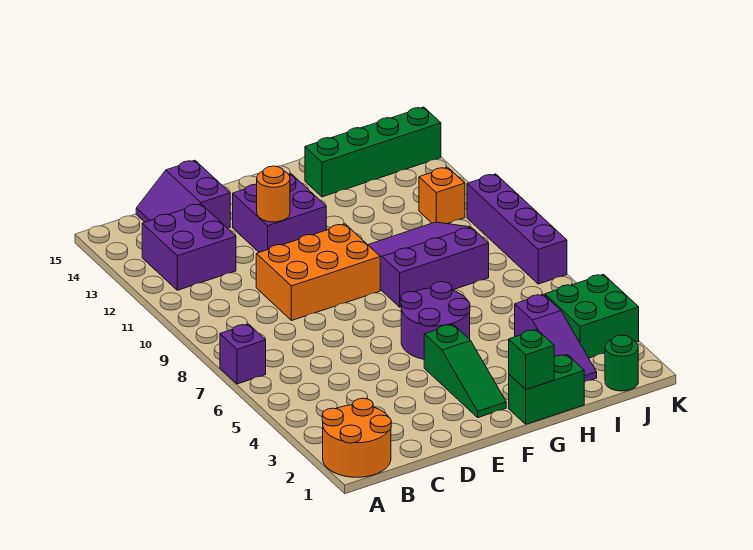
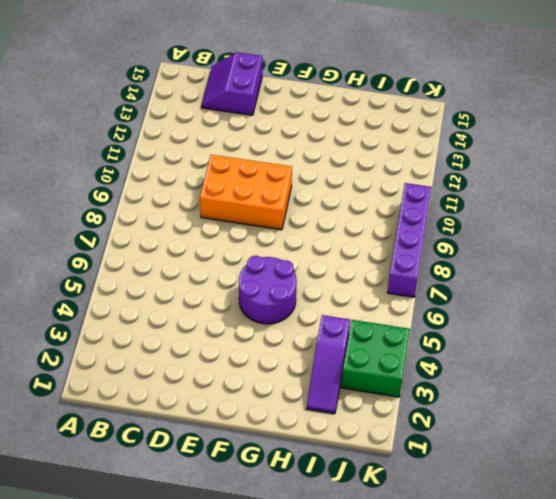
none -> orange 2x2 round brick [322,398,391,477]
none -> purple 1x1 brick [220,324,266,384]
none -> purple 2x2 brick [142,204,236,290]

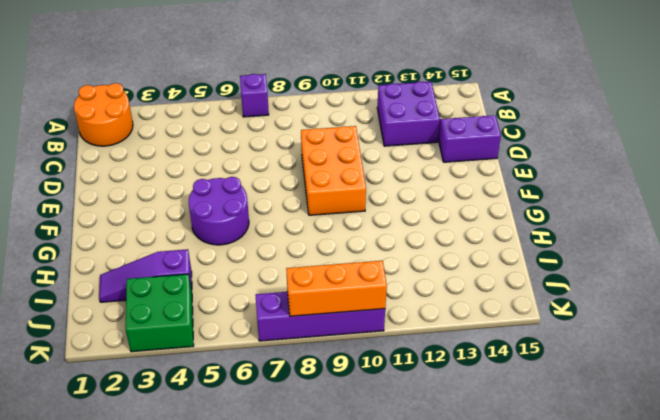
orange 1x3 brick [286,261,387,316] -> none
none -> purple 2x2 brick [233,174,326,252]
none -> green 1x3 slope [424,324,506,418]
none -> green 1x2 brick [509,355,584,424]

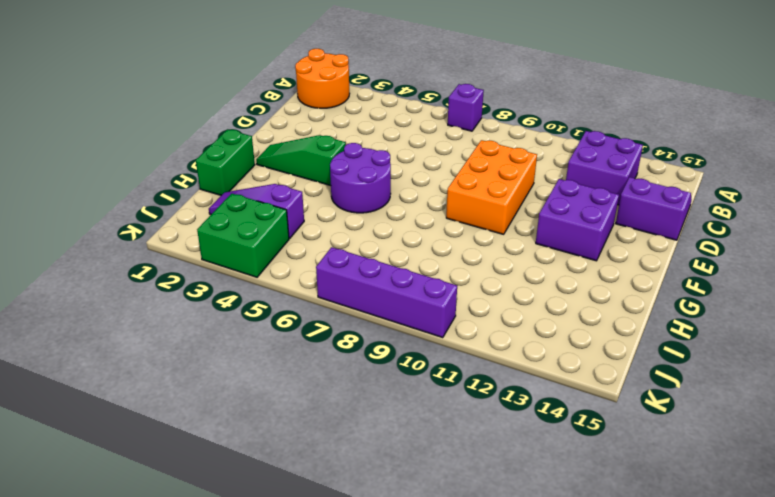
none -> purple 3x3 slope [368,222,489,307]
none -> green 1x4 brick [305,107,441,197]
none -> green 1x1 round brick [605,335,638,391]

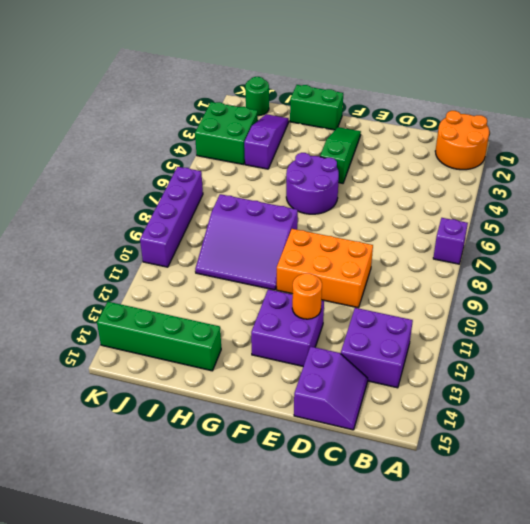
none -> orange 1x1 brick [419,167,465,224]
none -> green 1x1 brick [509,330,554,389]

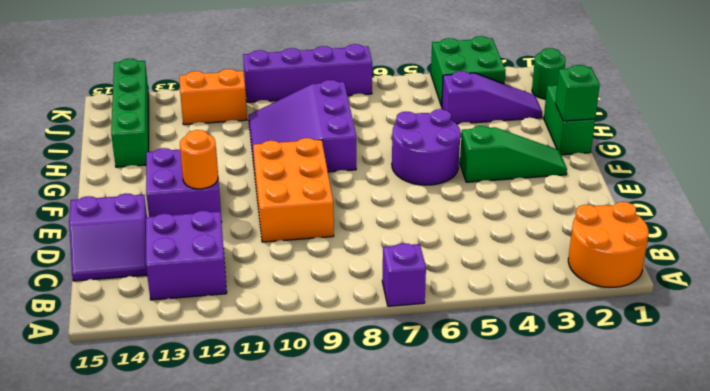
orange 1x2 brick [180,69,247,125] -> orange 1x1 brick [419,167,465,224]

